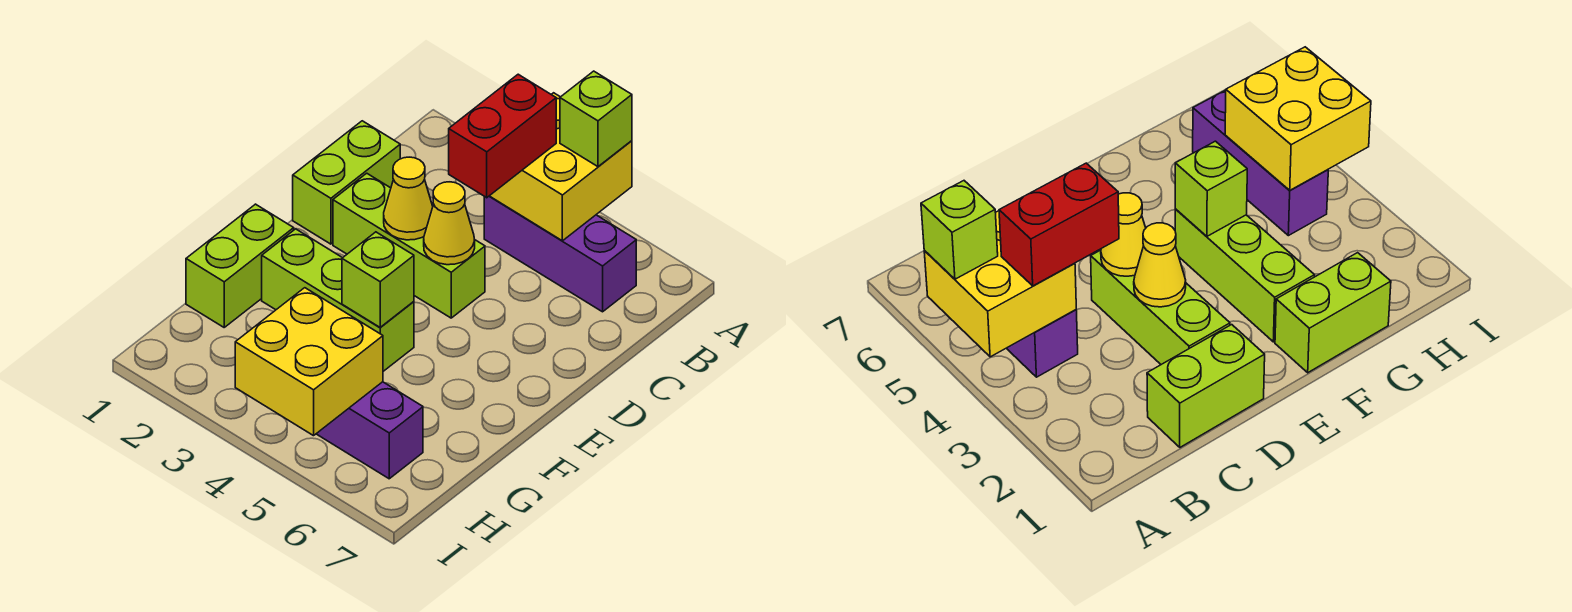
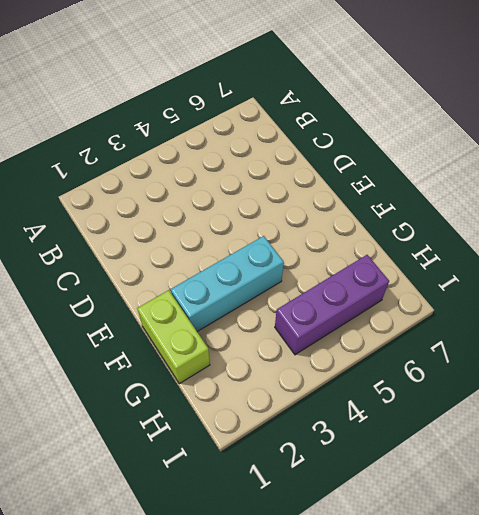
cyan 1x3 brick [171,236,284,332] -> lime 1x3 brick [262,229,414,371]
none -> purple 1x3 brick [484,196,636,312]
none -> lime 1x2 brick [293,121,400,244]
none -> lime 1x3 brick [333,173,485,318]

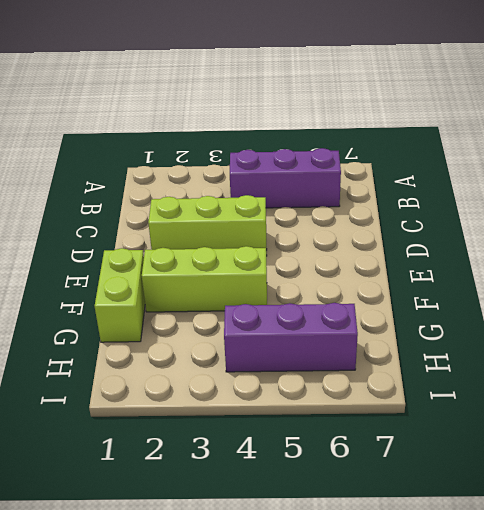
none -> lime 1x2 brick [293,121,400,244]
none -> yellow 2x2 brick [490,93,632,241]
none -> yellow 1x1 cone [384,157,433,240]

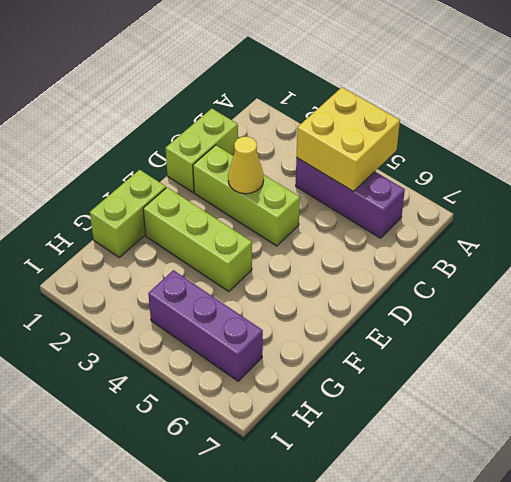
none -> yellow 1x1 cone [424,182,475,265]
none -> lime 1x1 brick [342,232,414,327]
none -> yellow 2x2 brick [235,288,383,436]

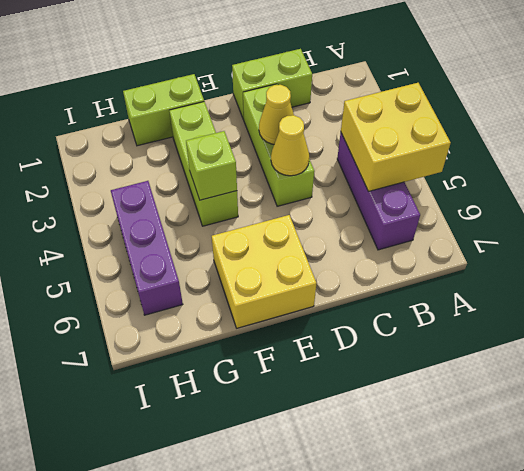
yellow 2x2 brick [212,215,317,328] -> yellow 2x2 brick moved to [235,288,383,436]
none -> lime 1x1 brick [560,71,632,167]
none -> red 1x2 brick [449,74,556,198]

